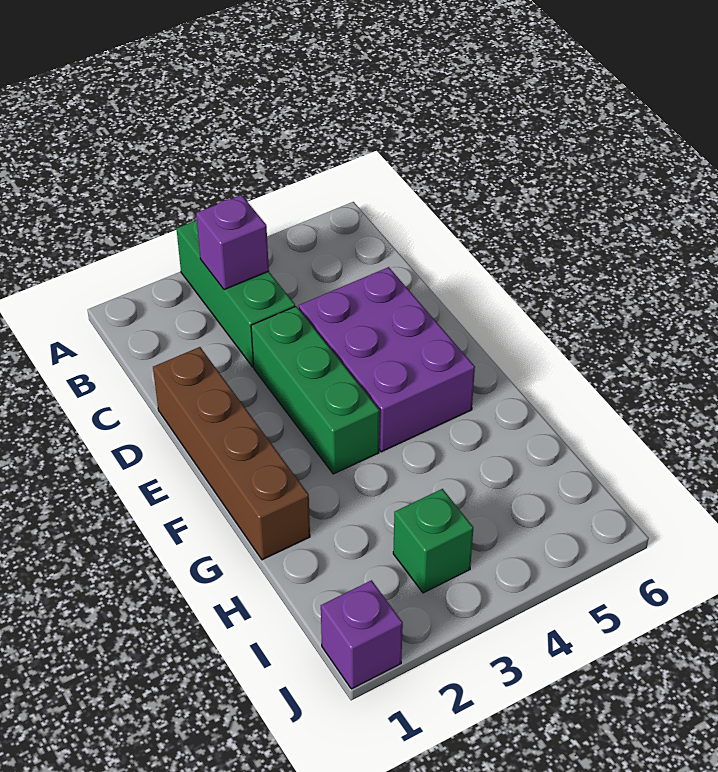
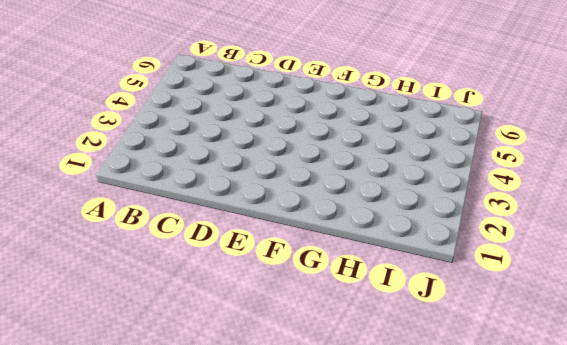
none -> green 1x3 brick [177,220,295,367]
none -> brown 1x4 brick [153,347,310,560]

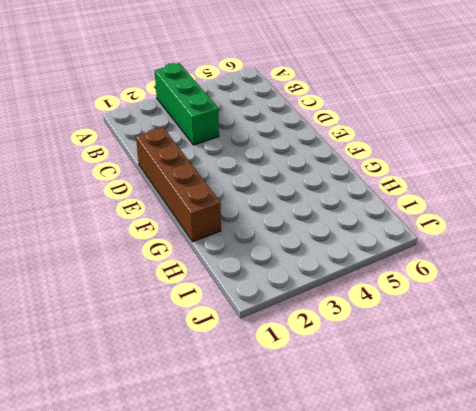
none -> green 1x3 brick [251,306,379,474]
none -> purple 2x3 brick [299,267,475,452]

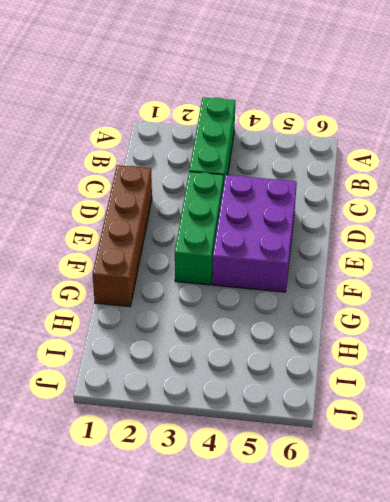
none -> green 1x1 brick [393,489,473,593]
none -> purple 1x1 brick [321,580,403,689]

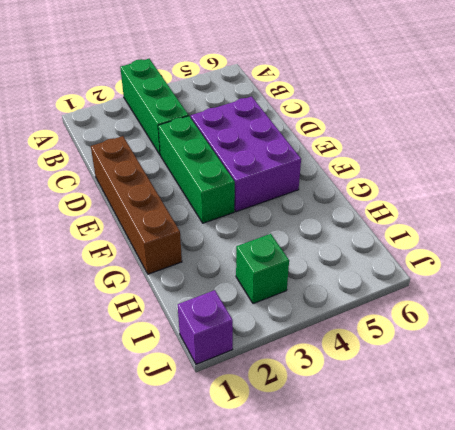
none -> purple 1x1 brick [196,195,269,290]

